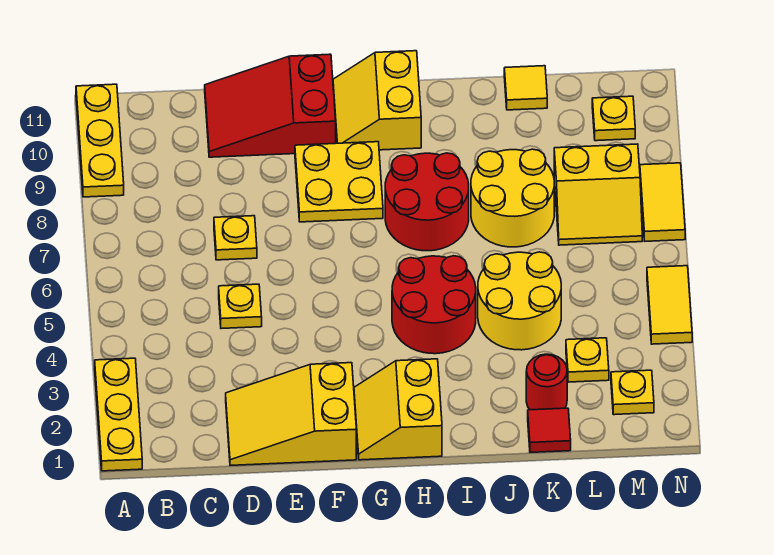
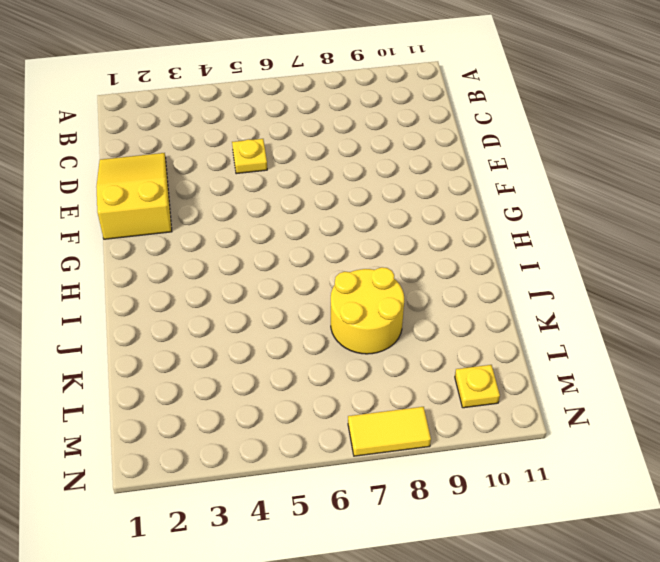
none -> yellow 1x3 plate [95,358,142,471]
none -> yellow 1x3 plate [76,84,124,197]
none -> yellow 1x1 plate [214,216,257,260]

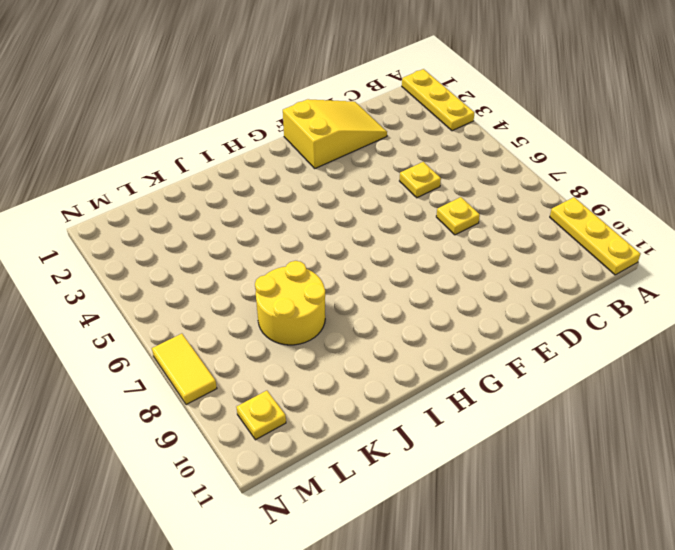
none -> red 2x3 slope [205,54,336,157]
none -> yellow 2x2 plate [295,142,383,222]
none -> yellow 2x2 slope [354,359,442,460]

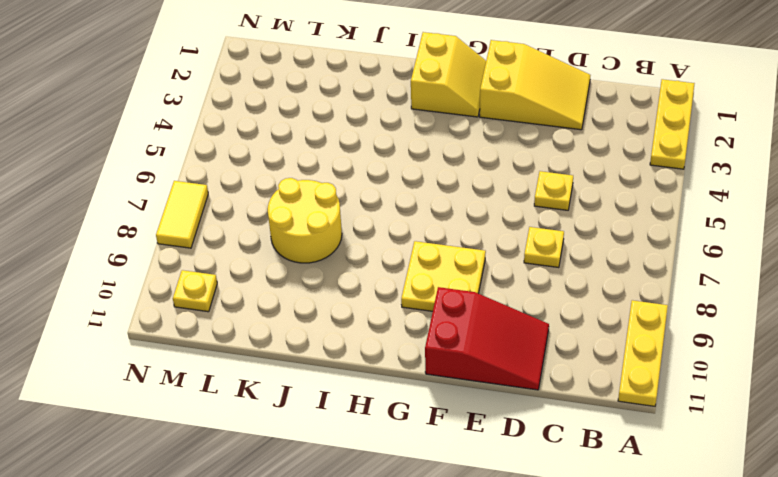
none -> yellow 2x2 slope [333,51,421,150]
none -> red 2x2 round brick [392,256,476,354]
none -> red 2x2 round brick [385,153,469,251]

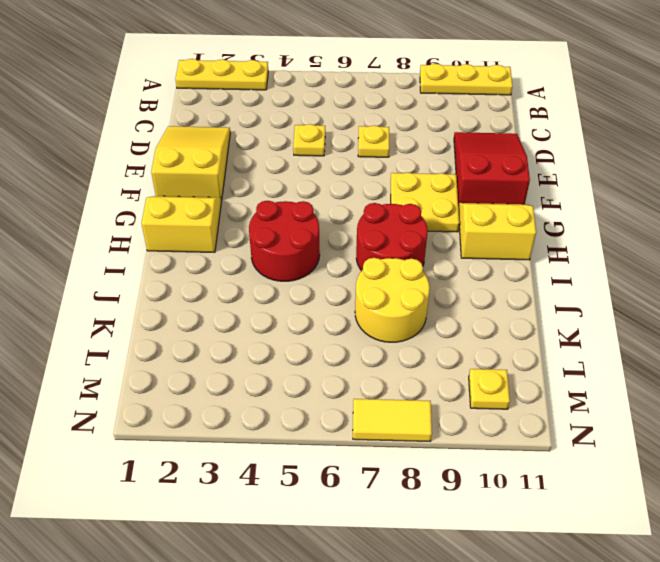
none -> yellow 2x2 round brick [478,252,561,350]
none -> red 1x1 tile [528,408,571,453]
none -> red 1x1 round brick [526,354,567,410]

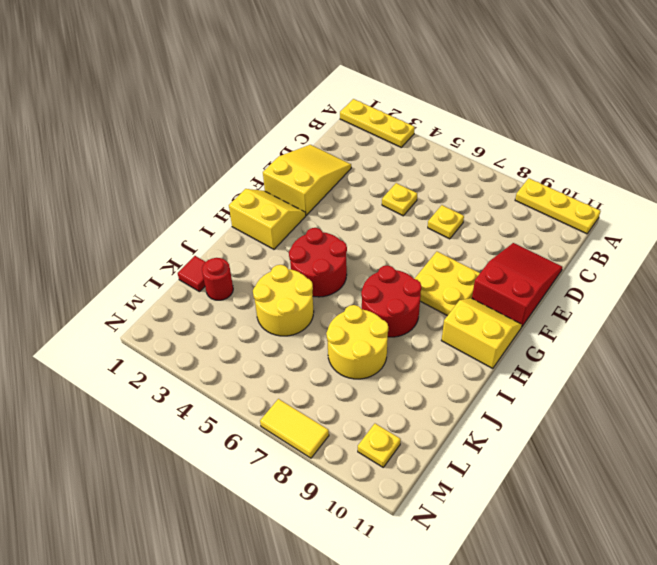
none -> yellow 1x1 tile [504,66,547,110]
none -> yellow 1x1 plate [566,338,609,382]
none -> yellow 2x2 slope [554,144,642,245]

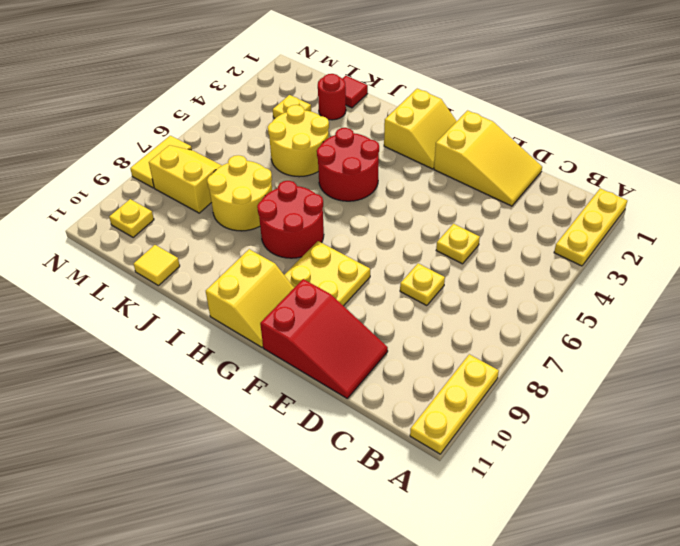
none -> yellow 1x1 plate [611,370,654,415]
none -> yellow 1x2 tile [647,266,692,344]

